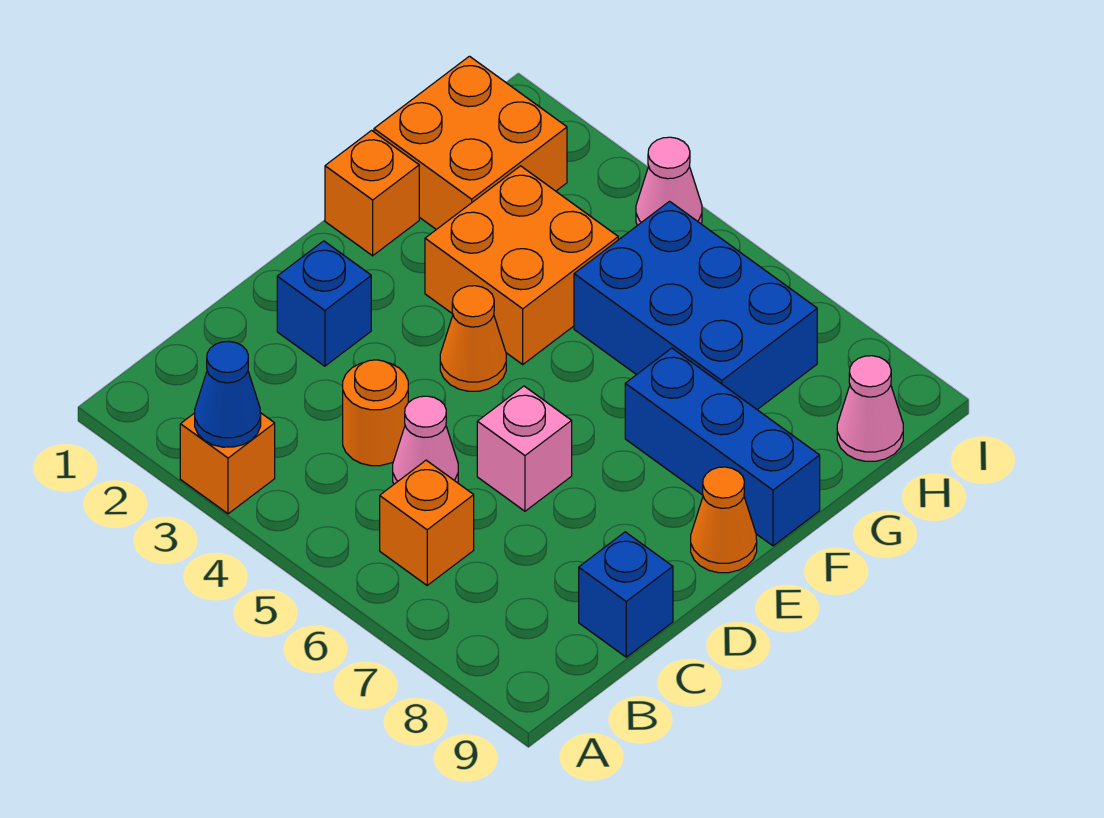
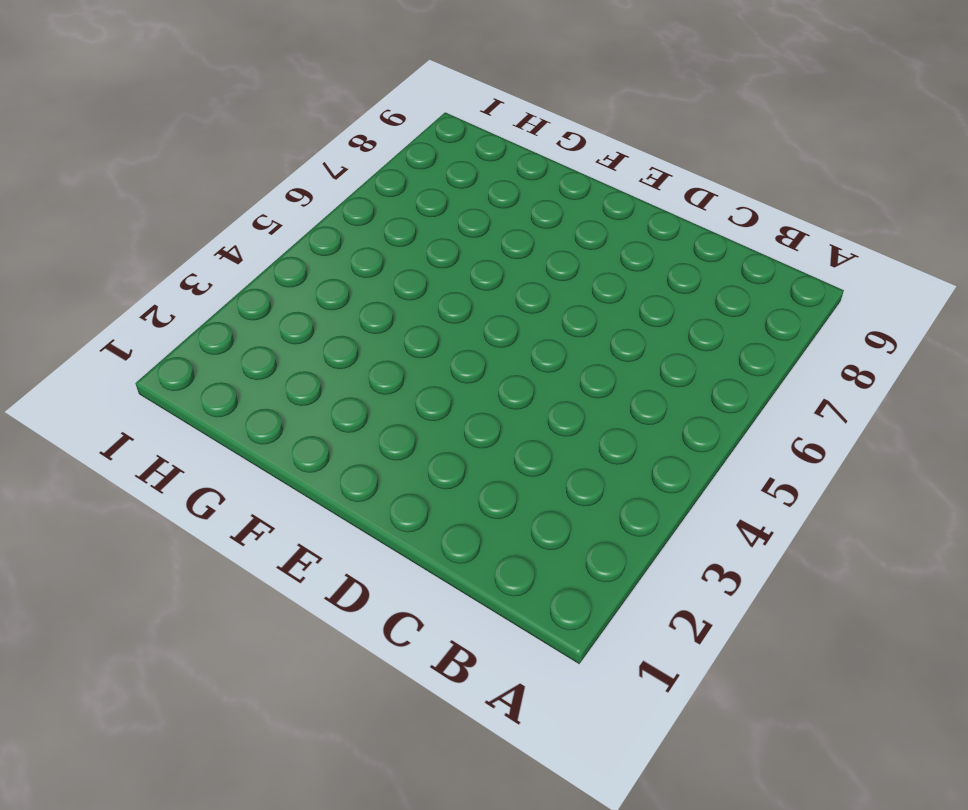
none -> orange 1x1 brick [180,413,275,514]
none -> orange 1x1 brick [380,460,474,585]
none -> orange 1x1 round brick [343,360,408,466]

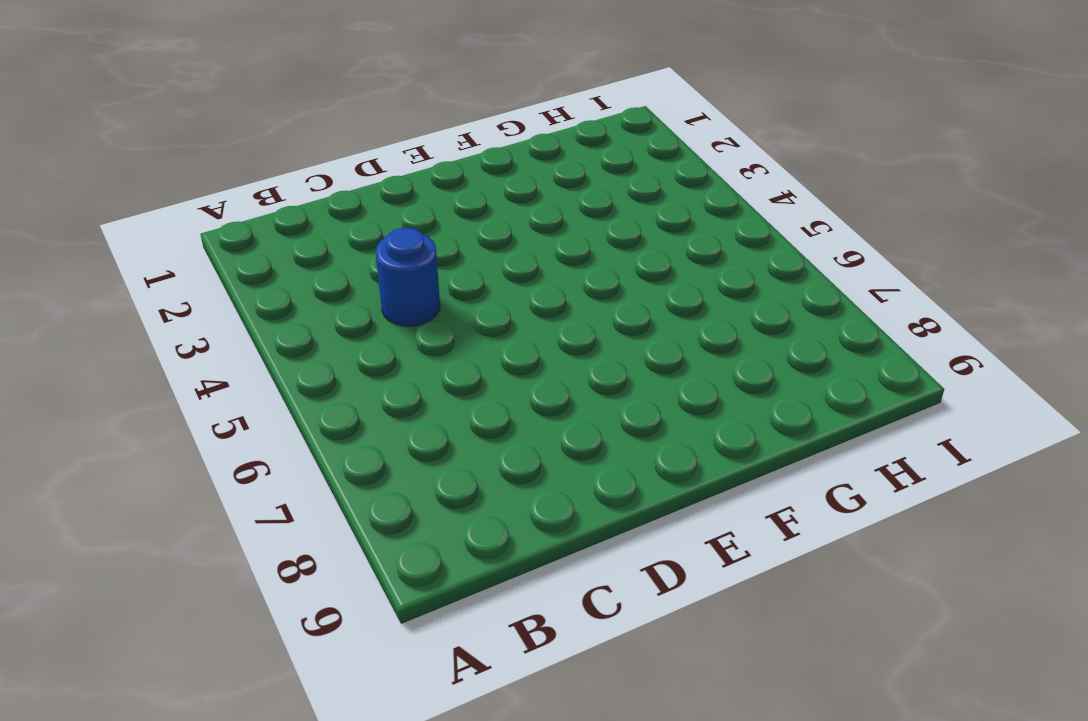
blue 1x1 round brick [376,228,440,326] -> orange 1x1 round brick [343,360,408,466]
none -> orange 1x1 brick [180,413,275,514]
none -> orange 1x1 brick [380,460,474,585]
none -> pink 1x1 cone [393,396,458,484]

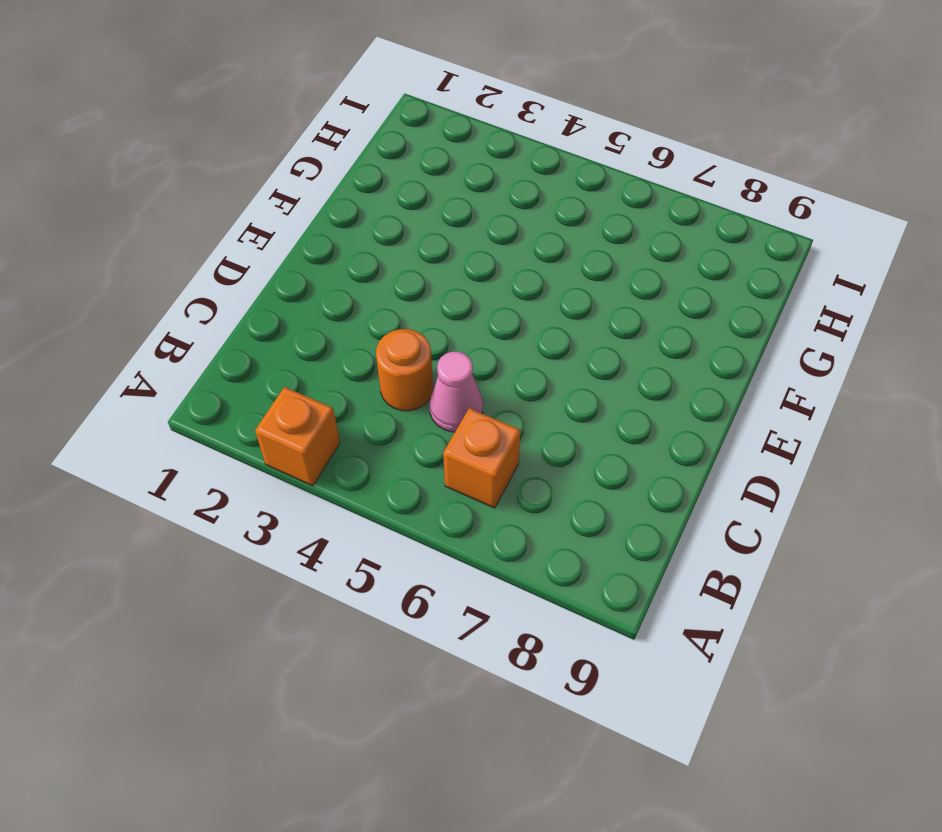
none -> blue 1x1 brick [579,532,673,657]
none -> blue 1x1 brick [277,241,371,366]
none -> pink 1x1 brick [477,386,572,511]

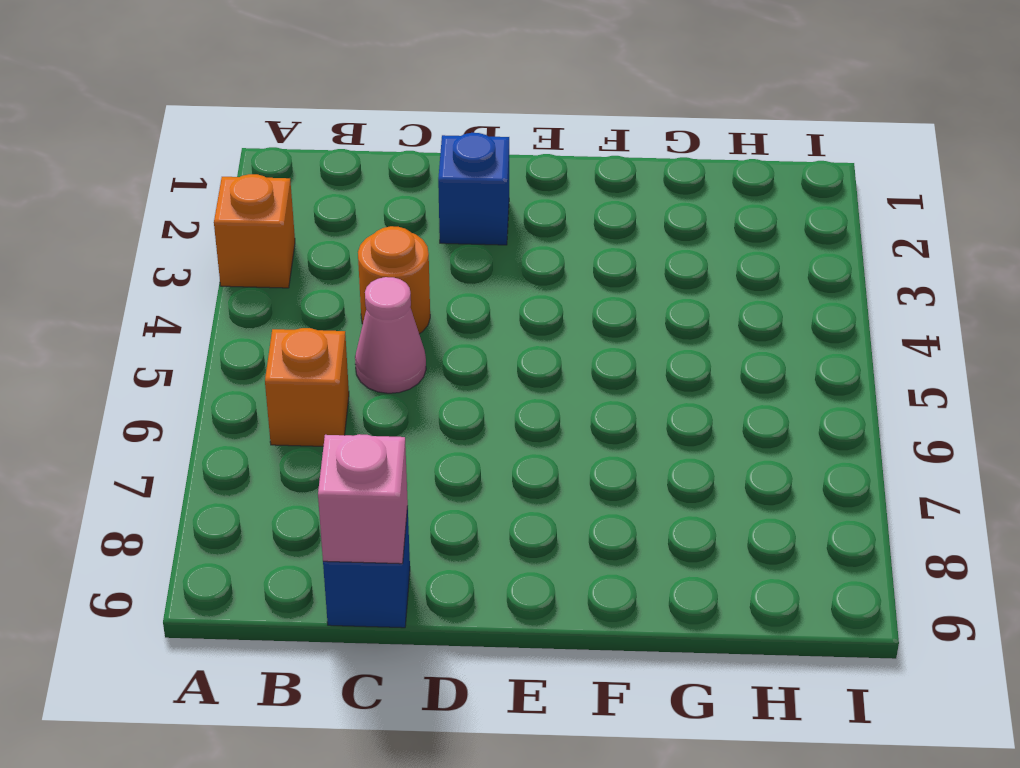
pink 1x1 brick [318,434,408,564] -> pink 1x1 brick moved to [477,386,572,511]
none -> orange 1x1 cone [440,286,506,391]
none -> orange 1x1 cone [691,467,757,573]
none -> orange 1x1 brick [325,131,419,256]

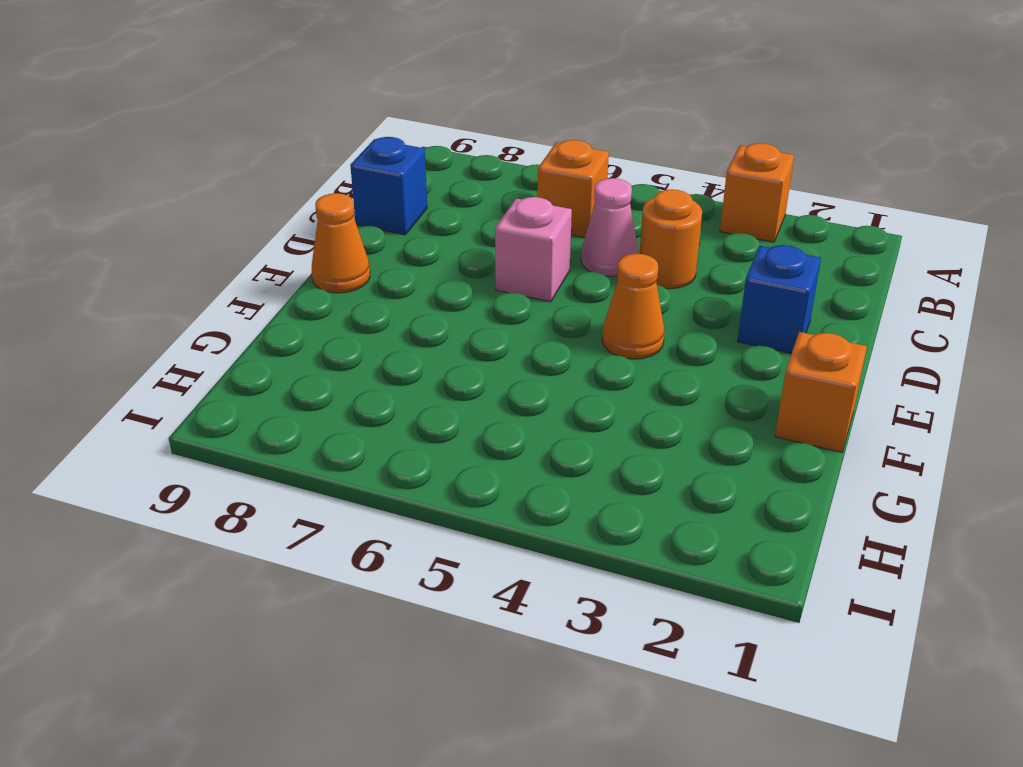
none -> orange 2x2 brick [425,166,618,364]
none -> blue 1x3 brick [625,348,820,546]
none -> orange 2x2 brick [374,56,567,230]

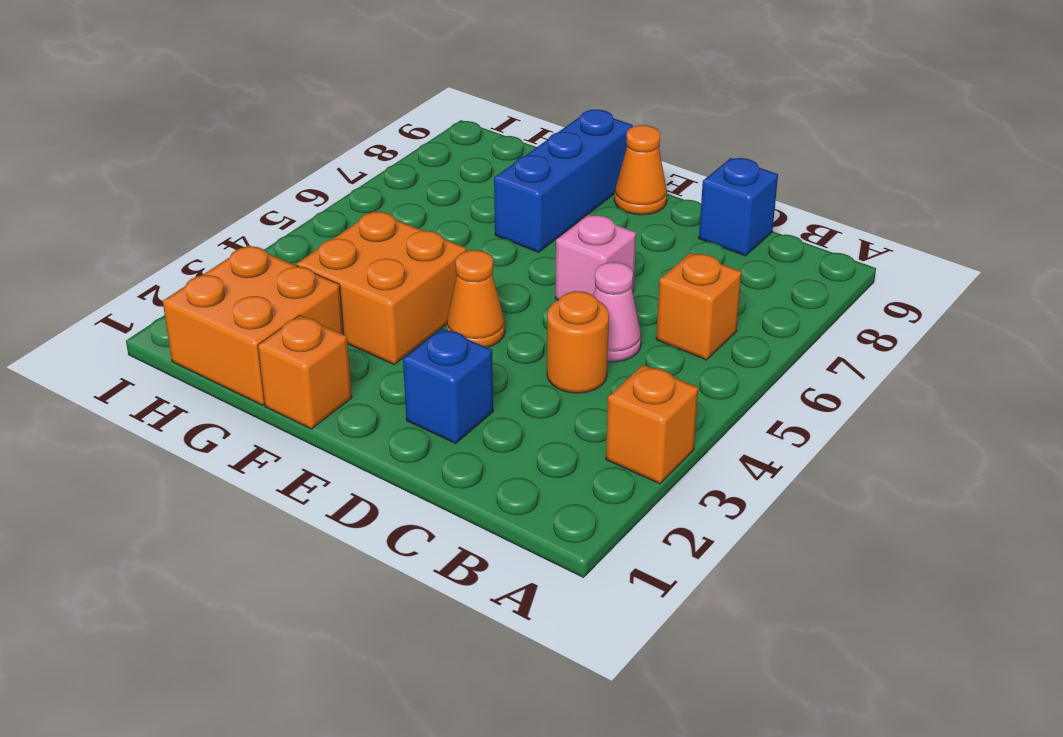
none -> blue 2x3 brick [574,201,817,409]
none -> pink 1x1 cone [837,356,903,461]
none -> pink 1x1 cone [636,137,702,225]

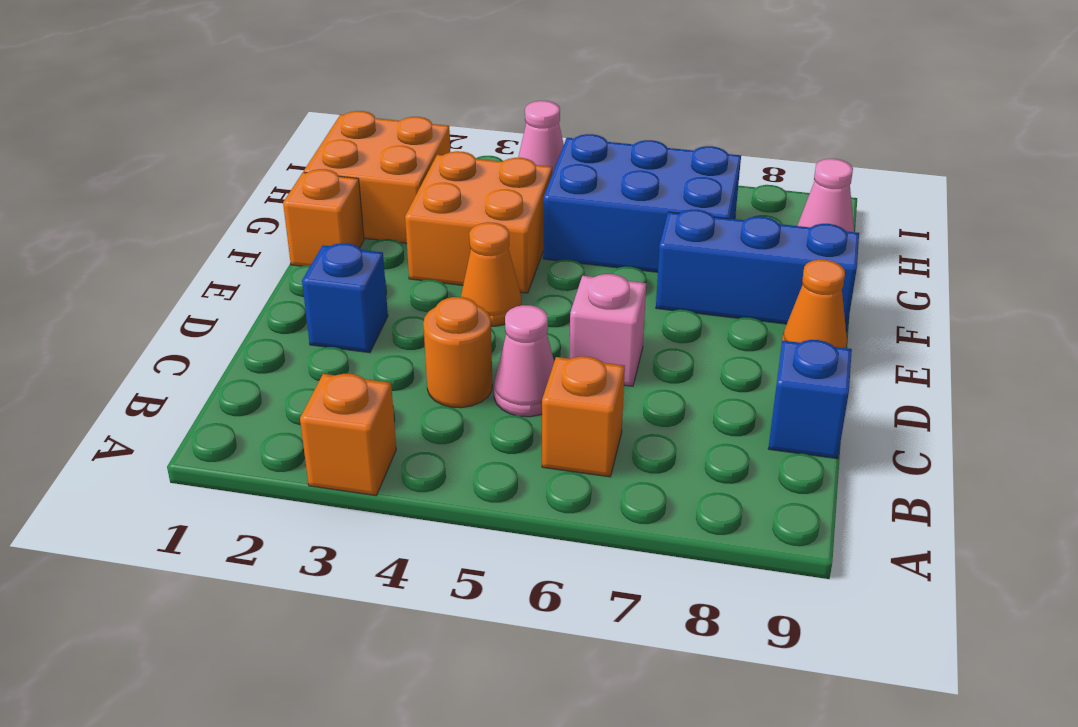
none -> blue 1x1 cone [195,342,261,447]

